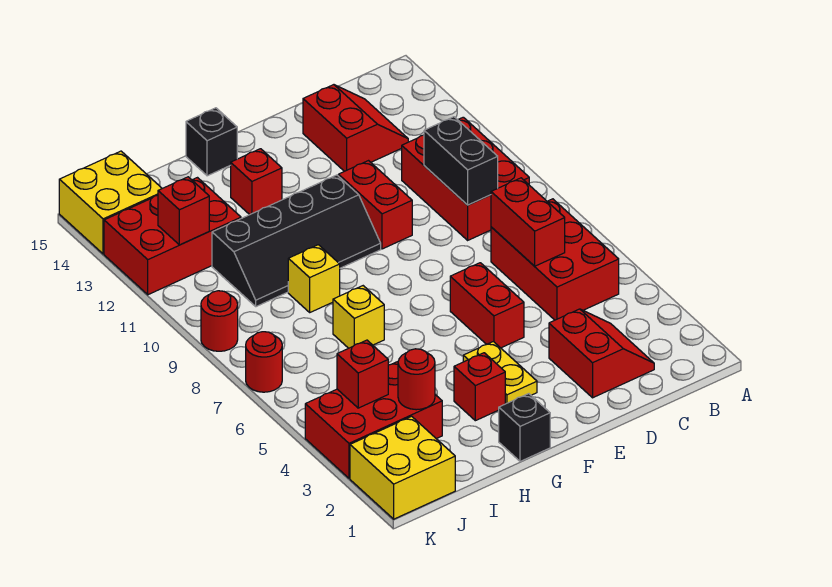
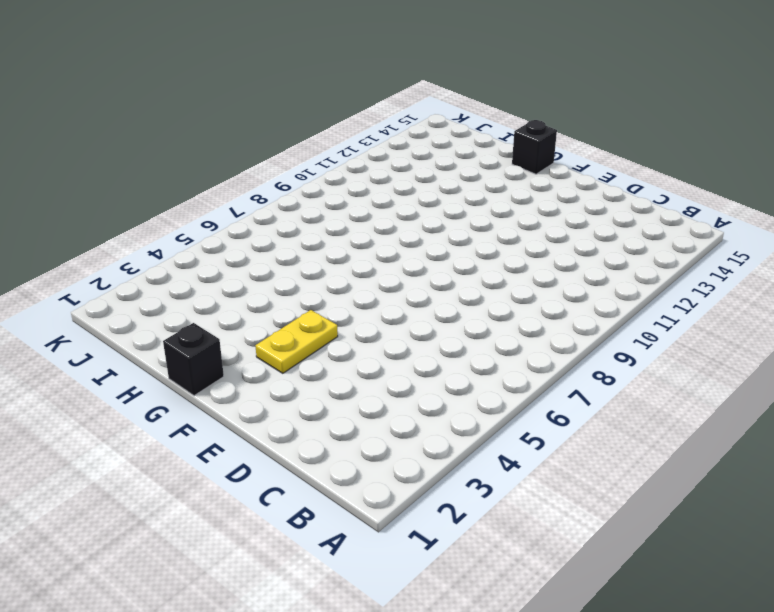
none -> red 2x3 brick [491,199,619,320]
none -> red 2x3 brick [402,117,529,240]
none -> red 2x2 slope [549,309,654,398]

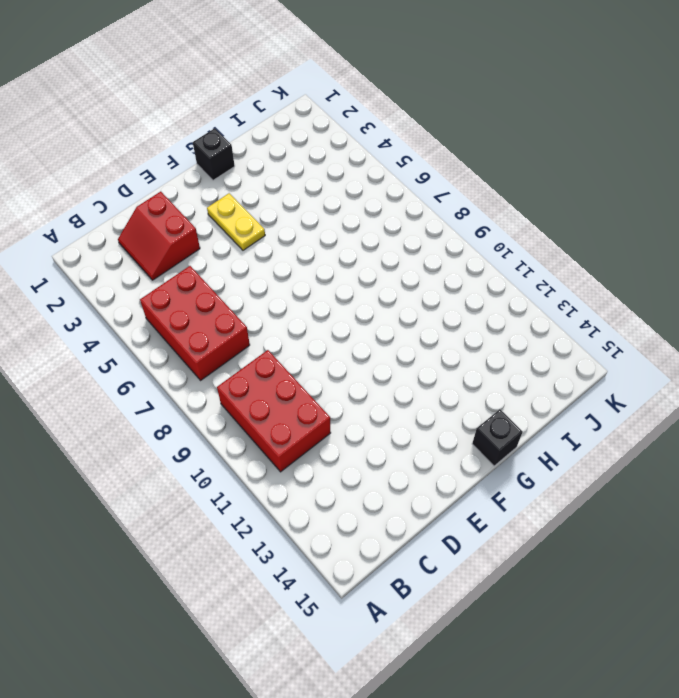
none -> red 2x2 slope [303,85,408,171]
none -> red 1x2 brick [450,263,524,348]
none -> red 1x2 brick [338,161,412,249]

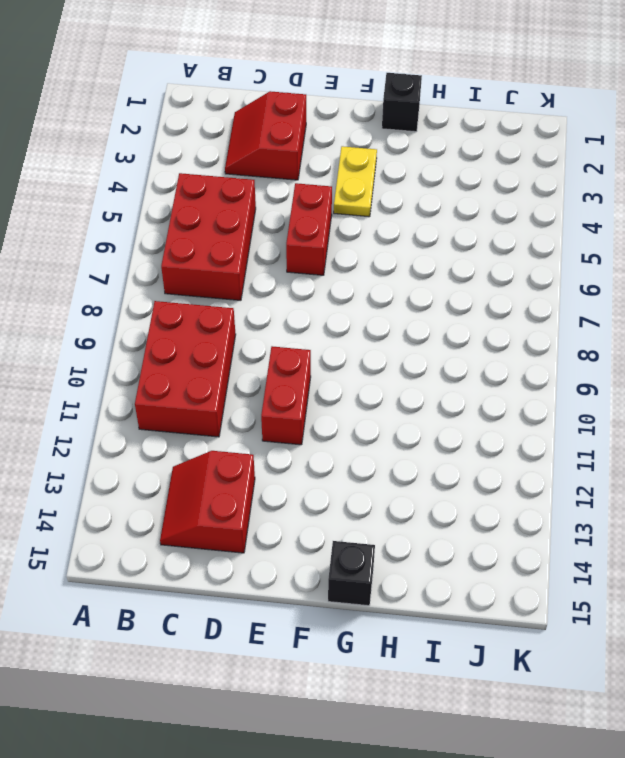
none -> black 2x4 slope [212,175,381,307]
none -> red 1x1 brick [454,353,505,421]
none -> red 1x1 brick [231,149,282,215]

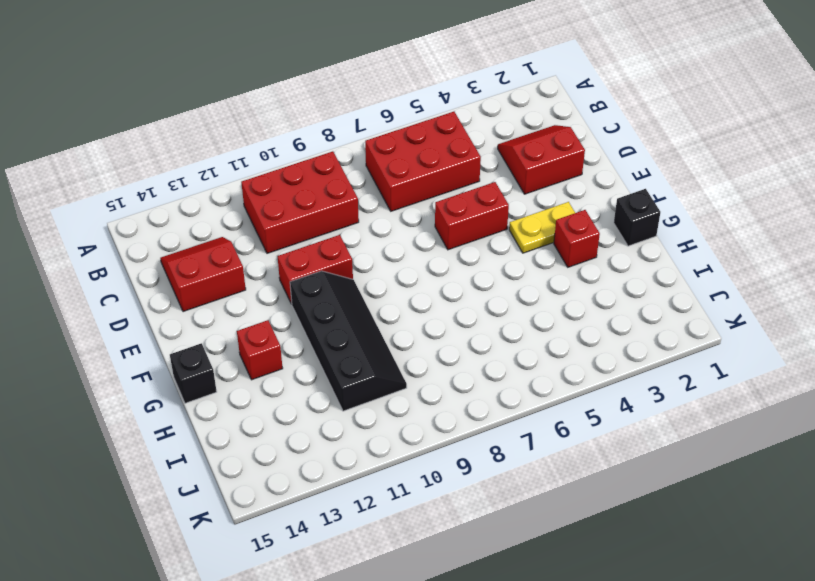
none -> yellow 1x1 brick [333,286,384,348]
none -> yellow 1x1 brick [288,245,340,312]
none -> red 2x3 brick [305,362,442,478]

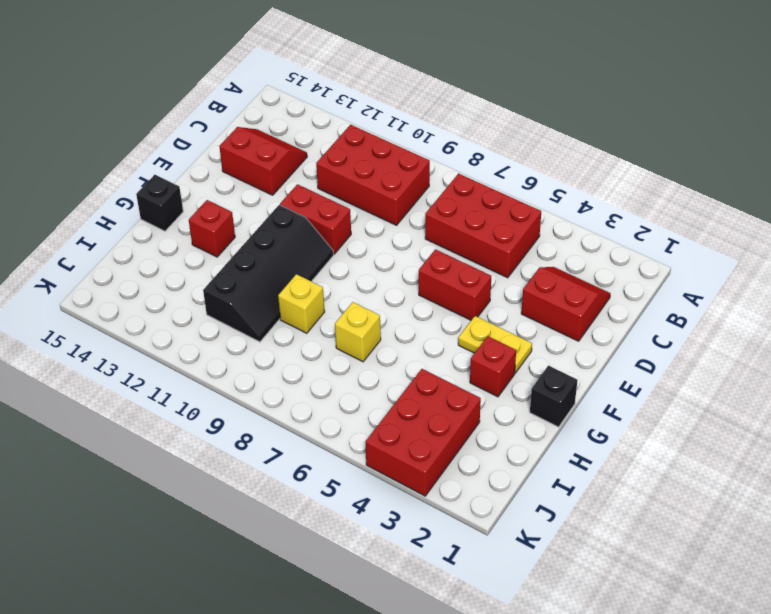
none -> red 2x3 brick [104,178,241,295]
none -> yellow 2x2 brick [350,416,455,519]
none -> yellow 2x2 brick [59,151,162,254]

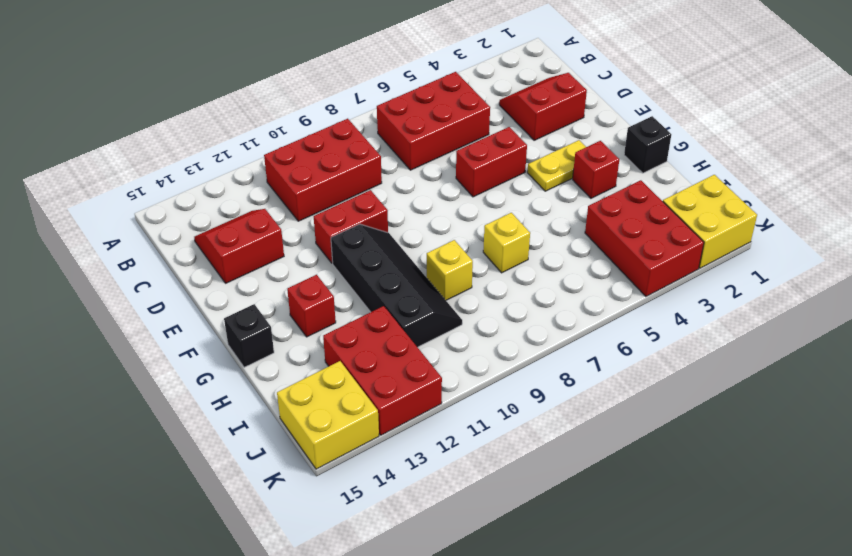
none -> red 1x1 round brick [246,332,282,392]
none -> red 1x1 round brick [201,291,238,351]
none -> red 1x2 brick [491,178,565,266]

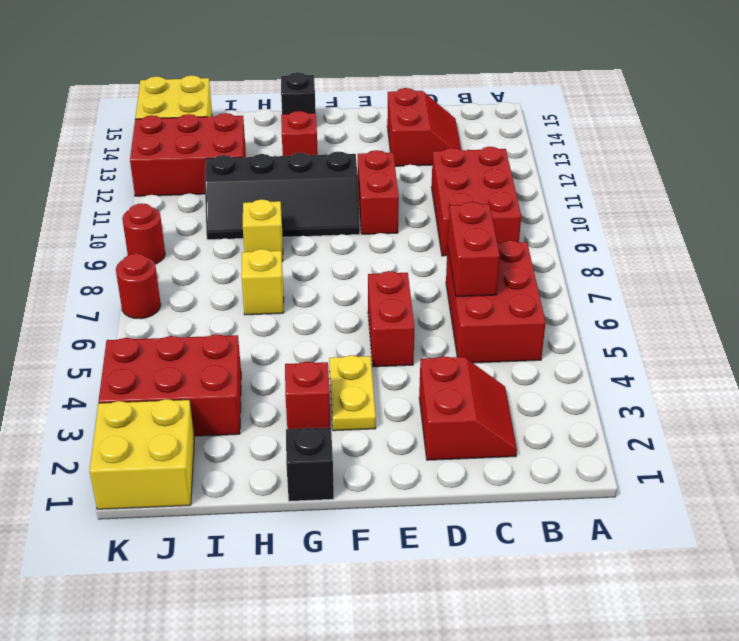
none -> black 1x2 brick [424,117,498,205]
none -> red 1x1 round brick [398,349,435,410]
none -> red 1x1 brick [337,340,388,408]

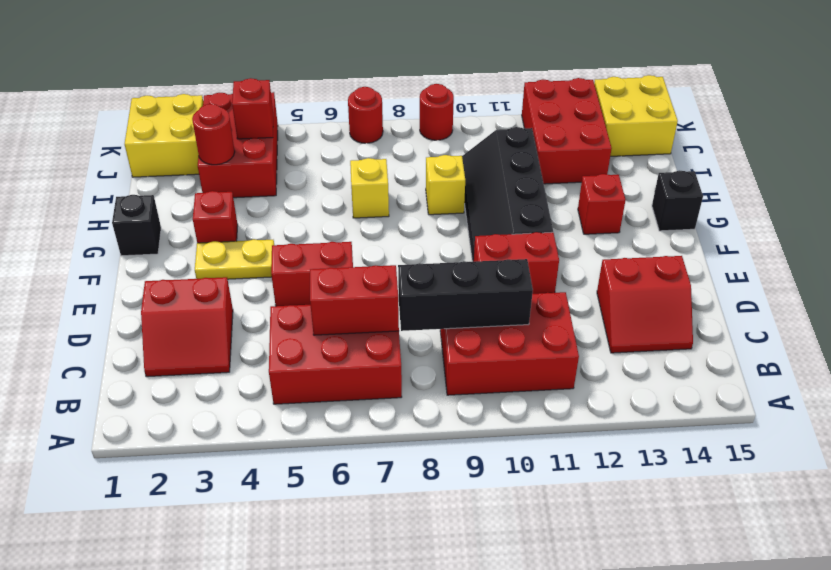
black 1x3 brick [398,259,533,331] -> black 1x2 brick [424,117,498,205]
none -> red 1x1 brick [158,177,209,245]

